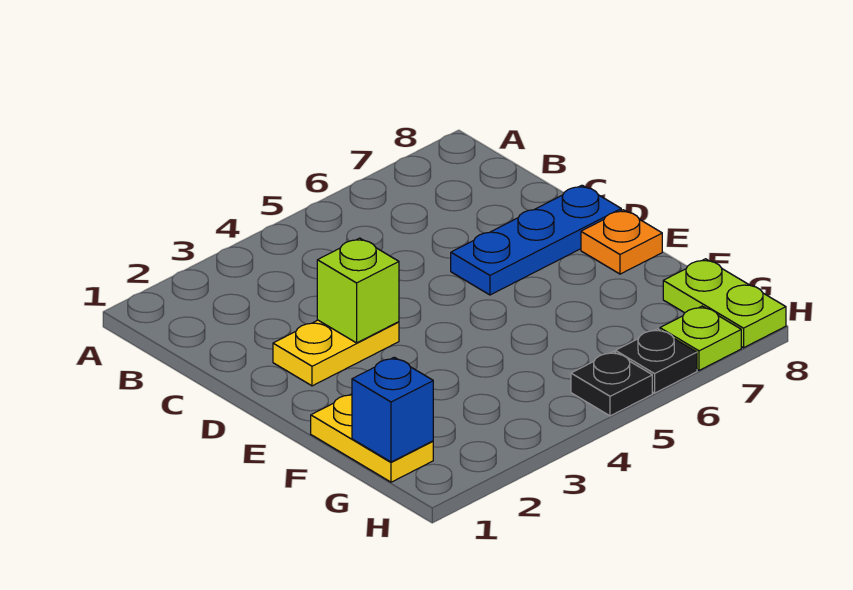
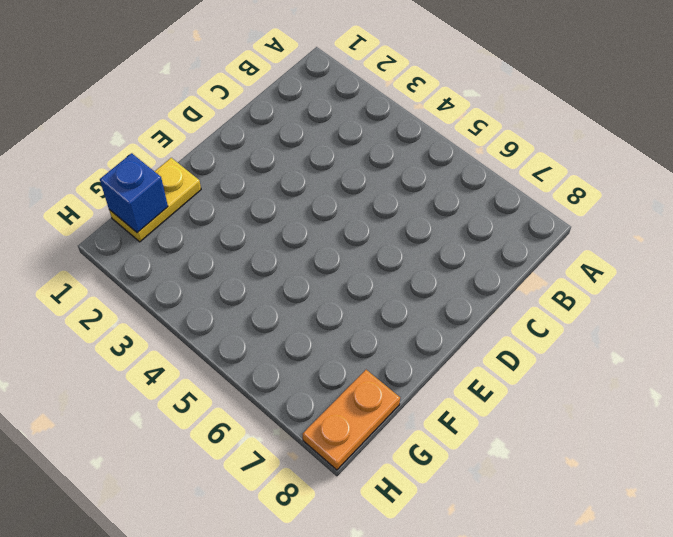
orange 1x2 plate [303,370,400,470] -> lime 1x2 plate [663,259,786,348]
none -> yellow 1x2 plate [273,320,399,386]
none -> blue 1x3 plate [451,185,621,295]

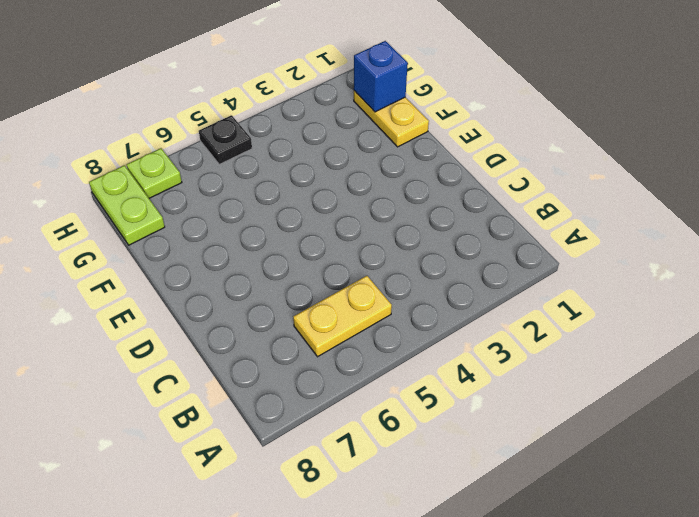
yellow 1x2 plate [293,276,392,357] -> yellow 1x2 plate moved to [273,320,399,386]
none -> blue 1x3 plate [451,185,621,295]
none -> orange 1x1 plate [581,210,662,274]

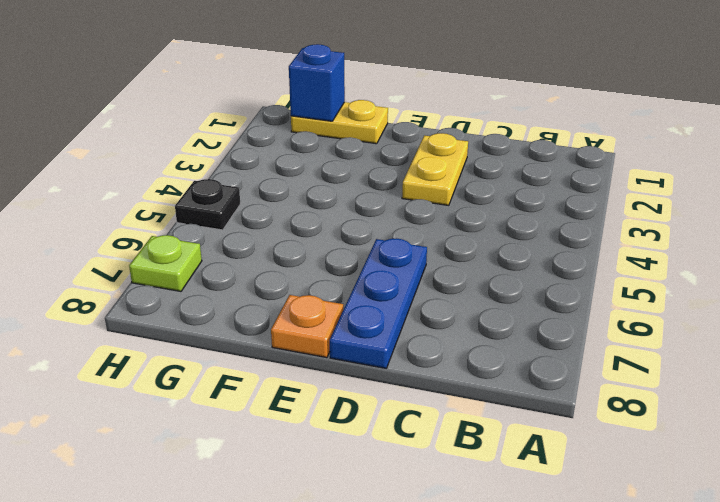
none -> lime 1x2 plate [663,259,786,348]
none -> black 1x1 plate [615,329,697,393]

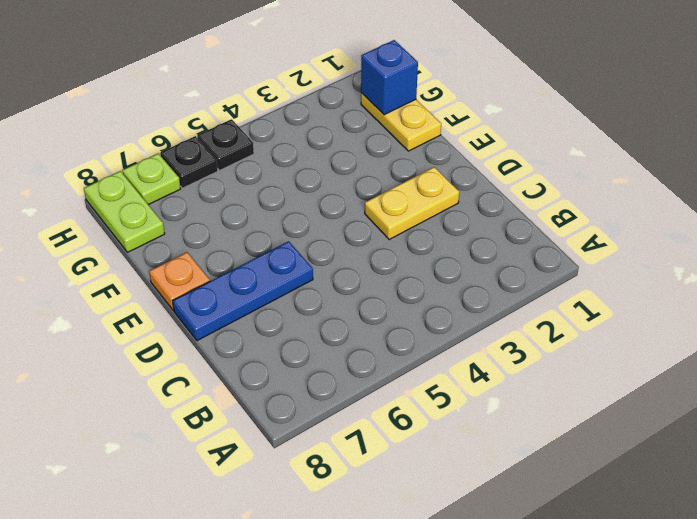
none -> lime 1x1 brick [317,238,399,343]

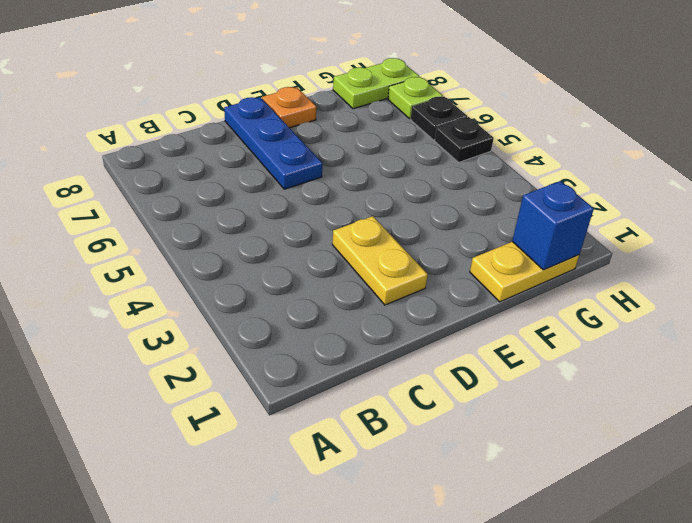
none -> lime 1x1 brick [317,238,399,343]

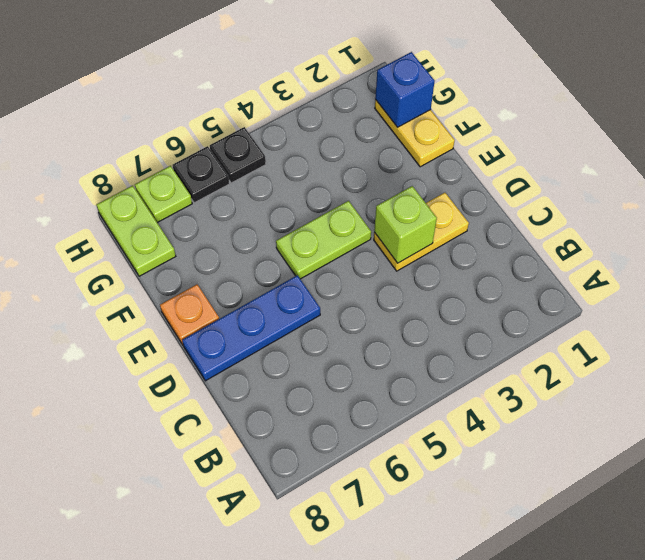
lime 1x2 plate [276,201,371,279] -> none

